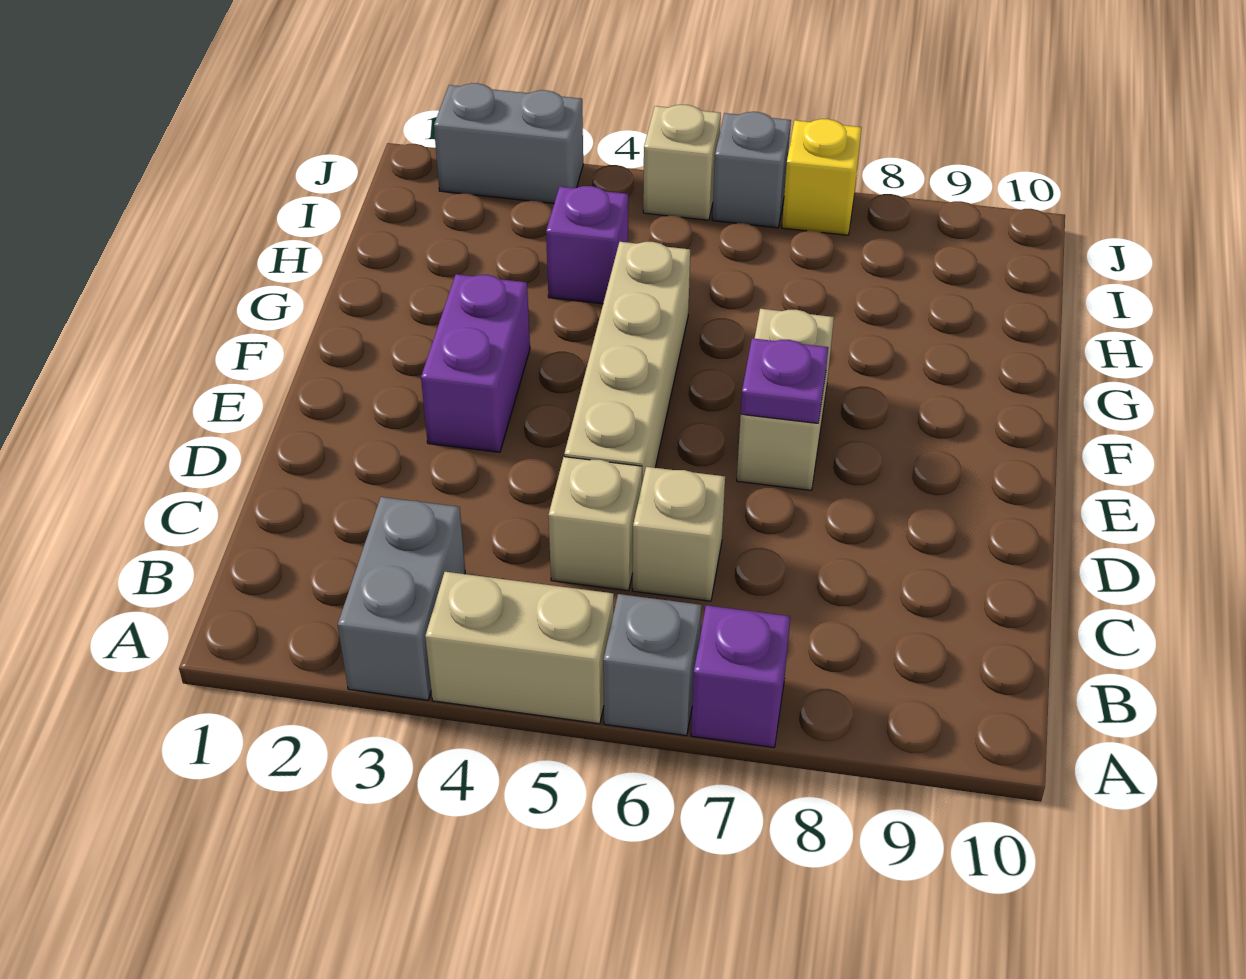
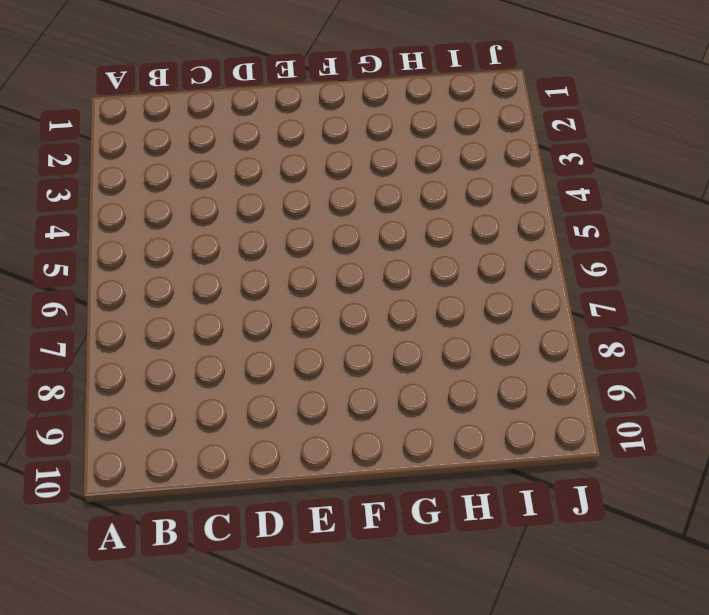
none -> grey 1x2 brick [338,497,465,700]
none -> tan 1x2 brick [425,572,614,724]
none -> grey 1x1 brick [603,594,702,736]

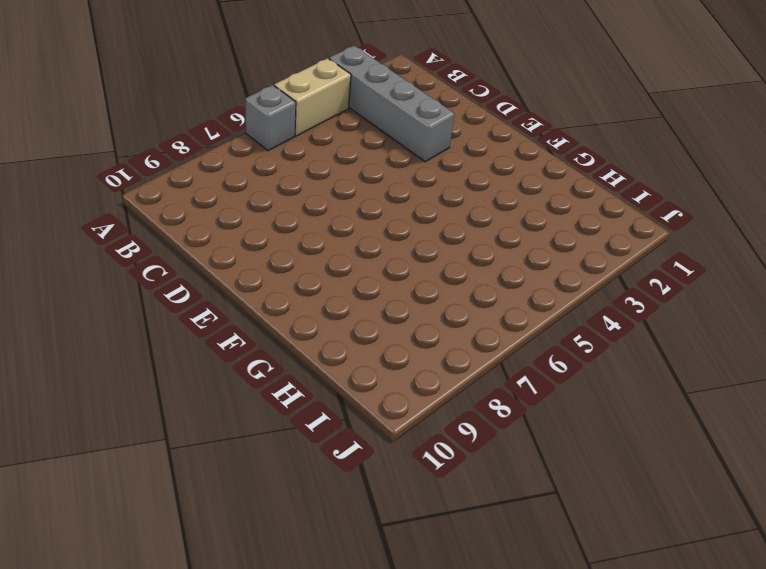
grey 1x4 brick [329,46,454,162] -> grey 1x2 brick [338,497,465,700]
none -> purple 1x1 brick [691,605,790,747]
none -> tan 1x1 brick [548,457,642,591]
none -> tan 1x1 brick [633,467,725,601]

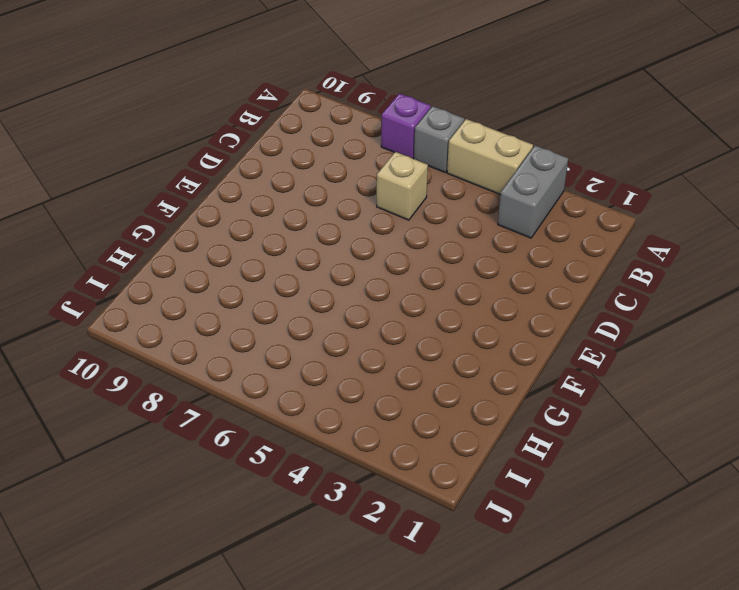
none -> tan 1x1 brick [548,457,642,591]
none -> tan 1x4 brick [564,242,690,483]
none -> purple 1x2 brick [421,274,530,452]

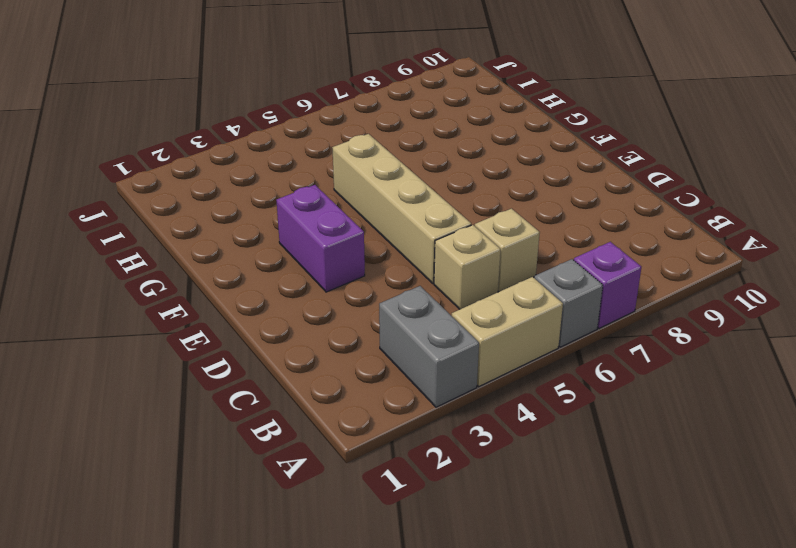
none -> tan 1x2 brick [737,309,834,490]
none -> purple 1x1 brick [546,186,628,304]
none -> grey 1x2 brick [434,83,583,204]

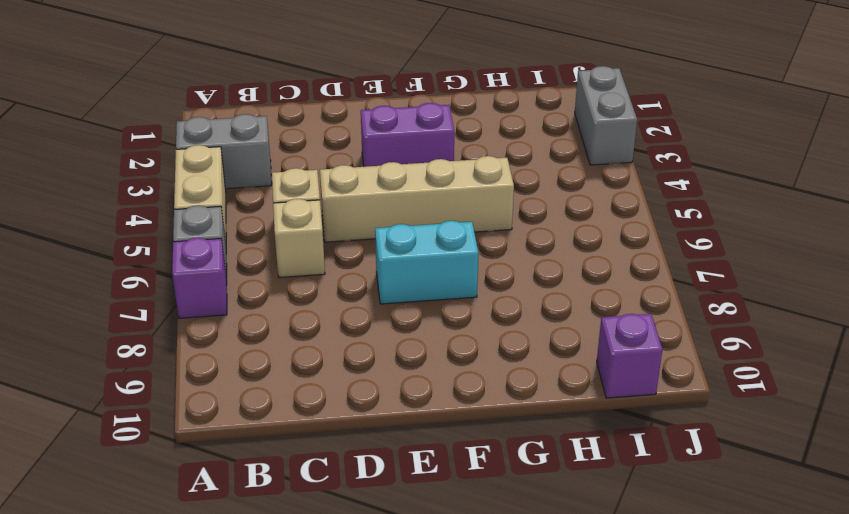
cyan 1x2 brick [375,221,478,304] -> tan 1x2 brick [737,309,834,490]
purple 1x1 brick [597,314,662,398] -> purple 1x1 brick moved to [546,186,628,304]
none -> tan 1x1 brick [643,105,721,220]
none -> grey 1x1 brick [712,112,791,228]
none -> yellow 1x1 brick [782,119,862,235]

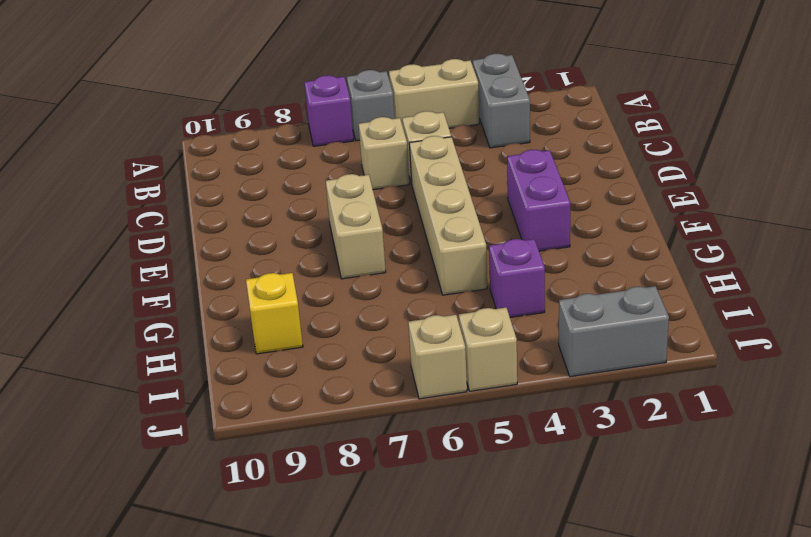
yellow 1x1 brick [246,273,303,354] -> yellow 1x1 brick moved to [782,119,862,235]
tan 1x1 brick [408,315,467,399] -> grey 1x1 brick [712,112,791,228]
none -> purple 1x1 plate [741,338,828,423]

